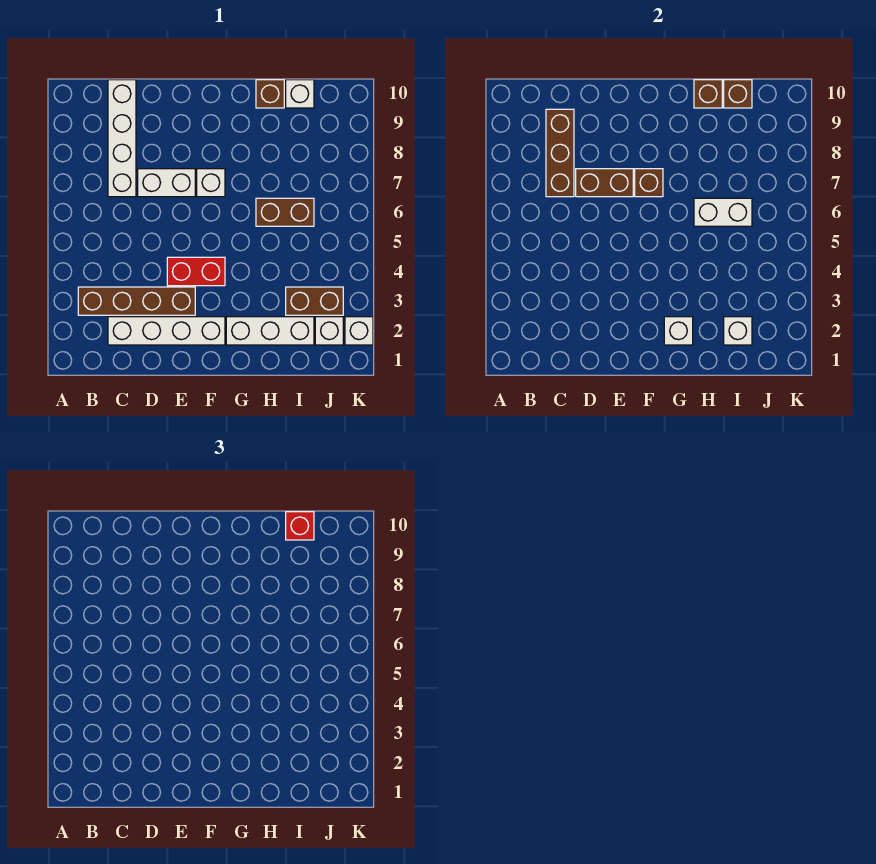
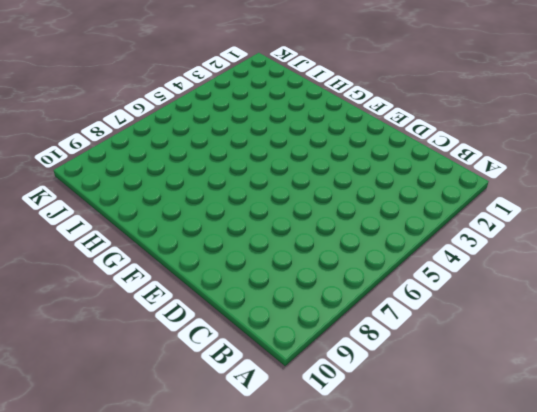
none -> brown 1x4 brick [78,287,195,315]
none -> white 1x4 brick [108,317,225,345]
none -> white 1x4 brick [108,80,136,197]

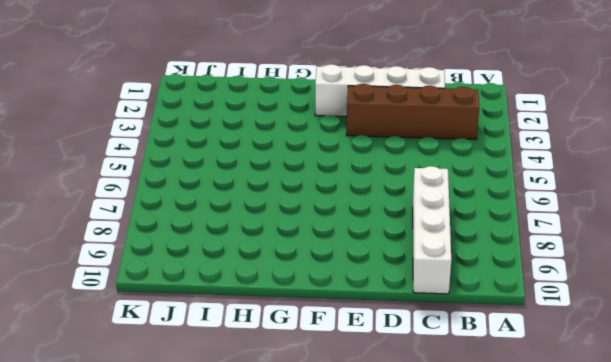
none -> white 1x2 brick [138,169,195,197]
none -> red 1x2 brick [167,257,225,286]
none -> white 1x1 brick [197,169,225,197]

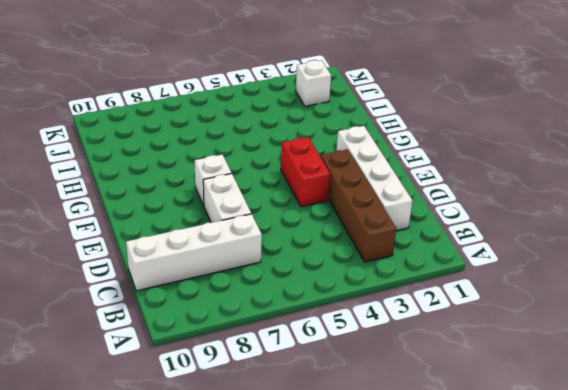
none -> white 1x3 brick [226,317,314,345]
none -> brown 1x2 brick [256,198,314,226]
none -> brown 1x1 brick [256,80,284,108]

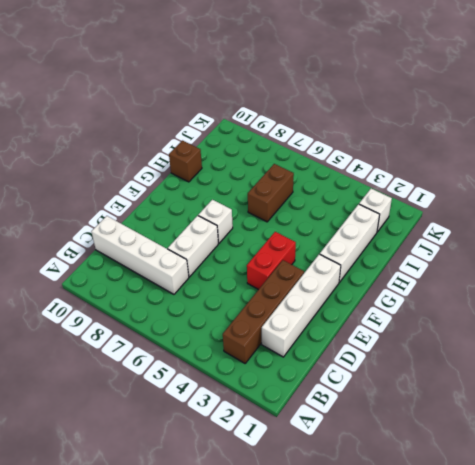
none -> brown 1x2 brick [286,287,343,315]
none -> white 1x1 brick [286,80,314,108]
none -> white 1x1 brick [345,317,373,345]

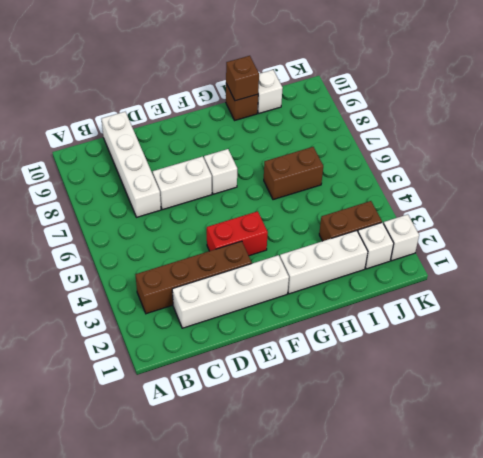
none -> brown 1x3 brick [546,109,574,197]
none -> brown 1x2 brick [576,169,633,197]
none -> brown 1x1 brick [635,169,663,197]

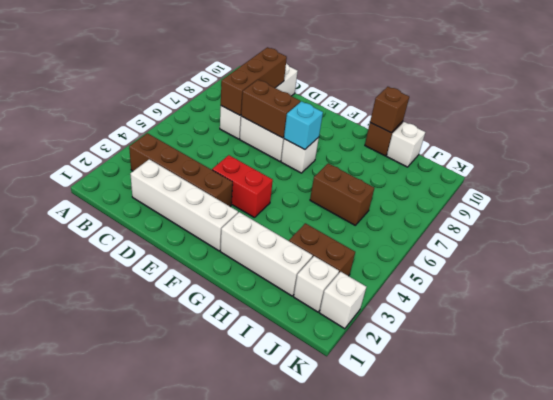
cyan 1x1 brick [284,101,323,150] -> brown 1x1 brick [635,169,663,197]
none -> white 1x1 brick [664,317,693,345]
none -> white 1x2 brick [694,198,752,226]
none -> white 1x1 brick [724,317,752,345]

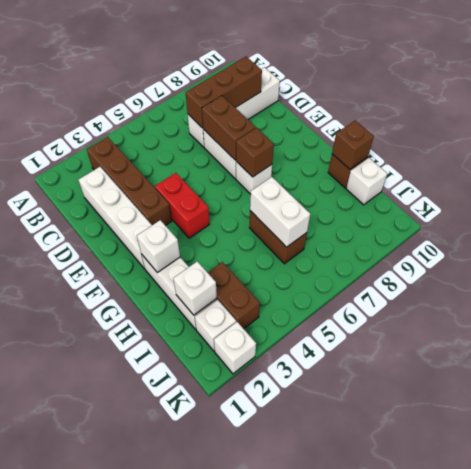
none -> brown 1x1 brick [724,80,752,108]
none -> red 1x1 brick [286,512,314,540]

